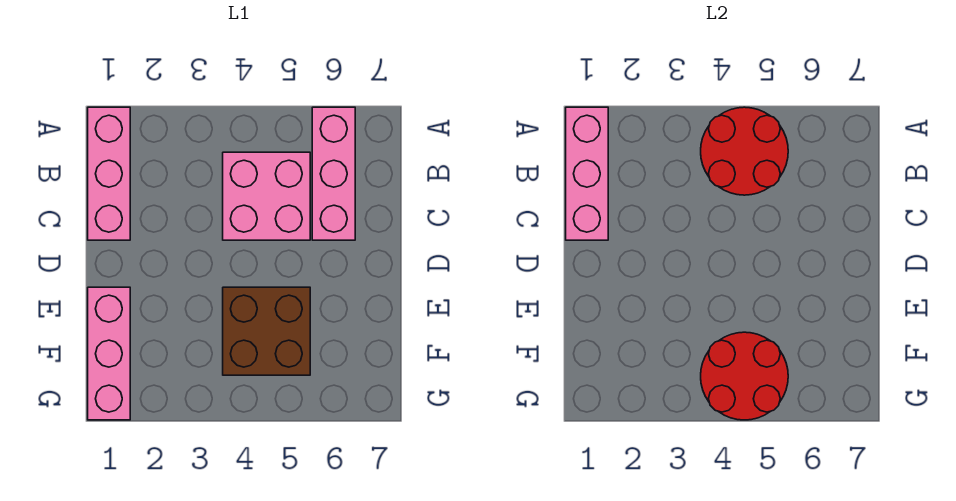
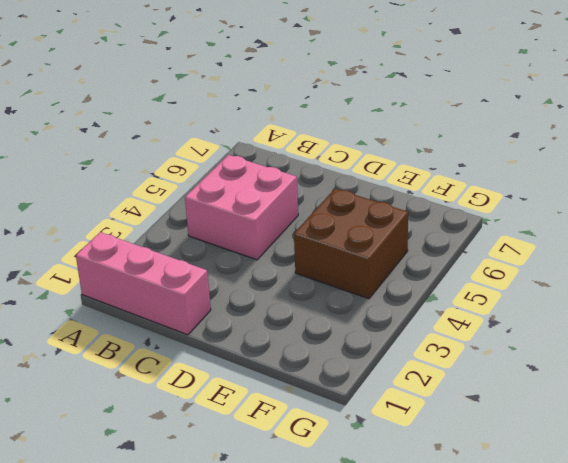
none -> pink 1x3 brick [312,107,355,240]
none -> pink 1x3 brick [88,287,130,420]

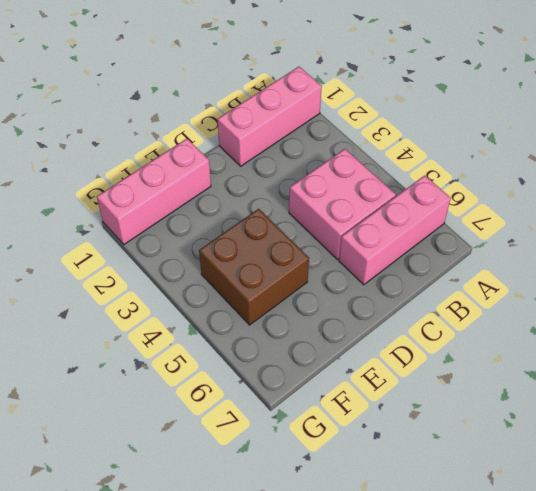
none -> pink 1x3 brick [566,107,608,240]
none -> red 2x2 round brick [701,107,788,195]

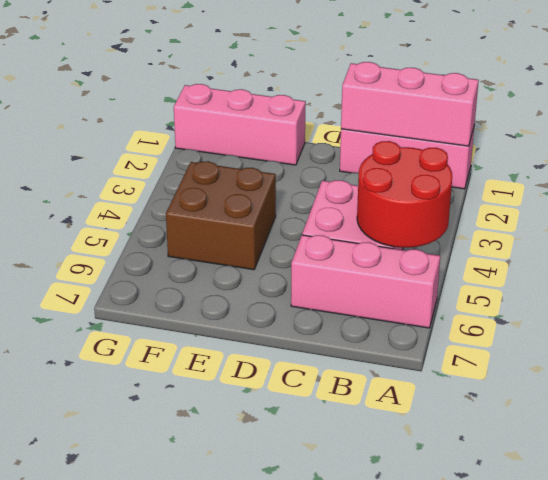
none -> red 2x2 round brick [701,332,788,420]

